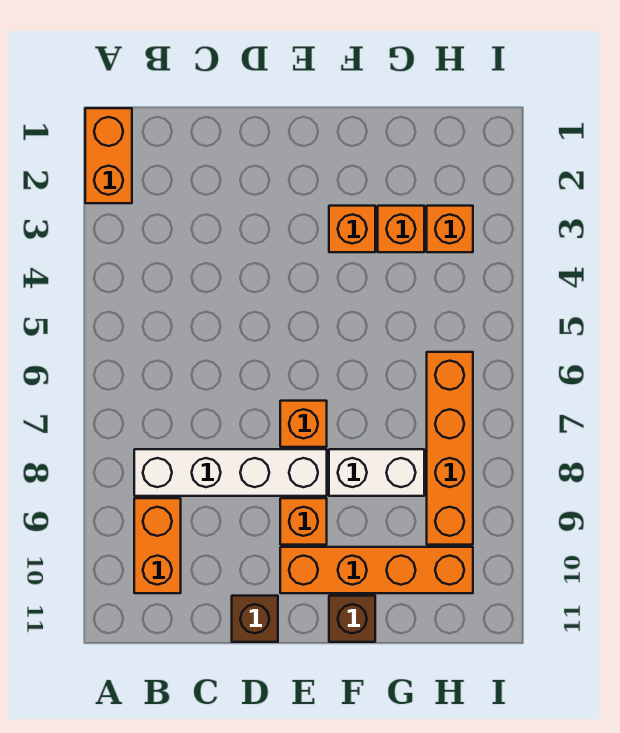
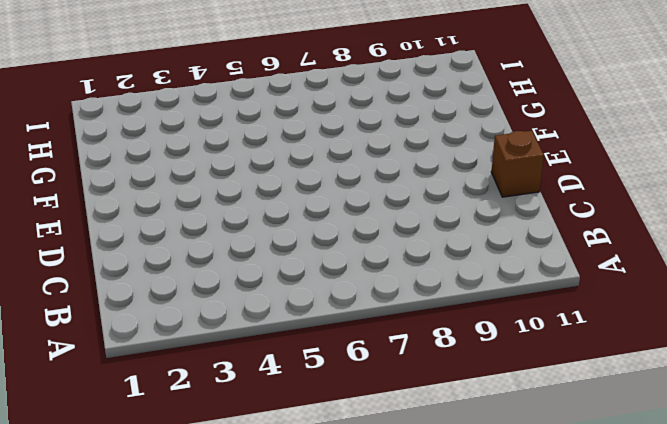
none -> orange 1x2 brick [85,108,132,203]
none -> white 1x4 brick [134,449,327,496]
none -> orange 1x2 brick [134,498,181,593]

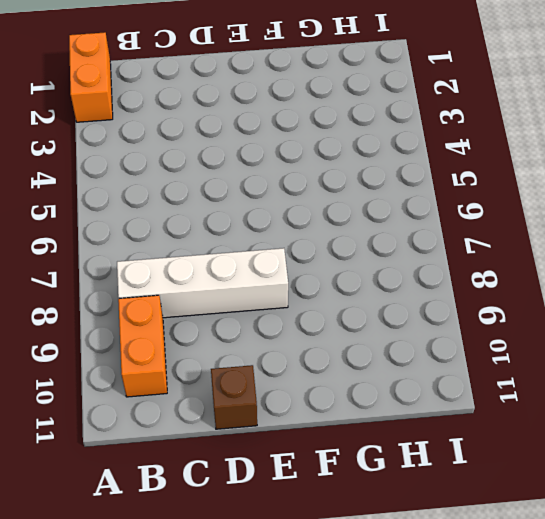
none -> orange 1x1 brick [280,401,327,447]
none -> orange 1x1 brick [280,498,327,545]
none -> orange 1x4 brick [280,547,473,593]

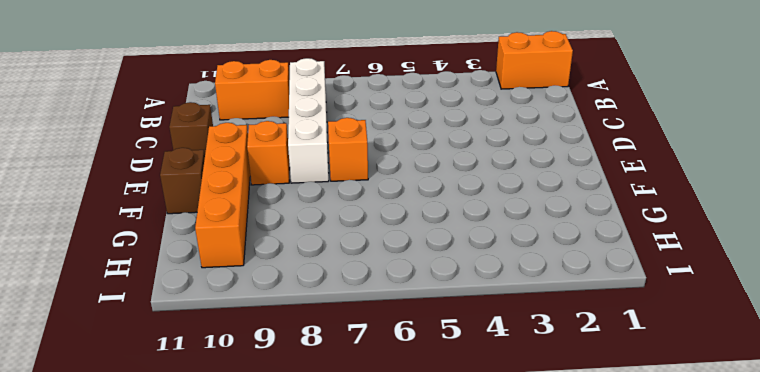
none -> orange 1x1 brick [329,206,375,252]
none -> white 1x2 brick [329,449,424,496]
none -> orange 1x1 brick [378,206,424,252]

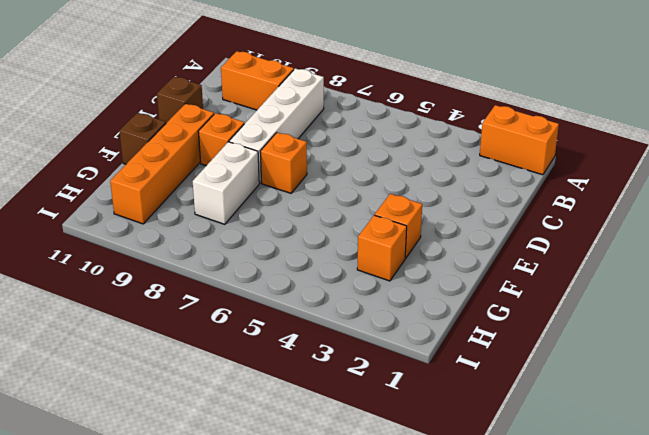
none -> orange 1x1 brick [427,206,473,252]
none -> orange 1x4 brick [427,352,473,545]

